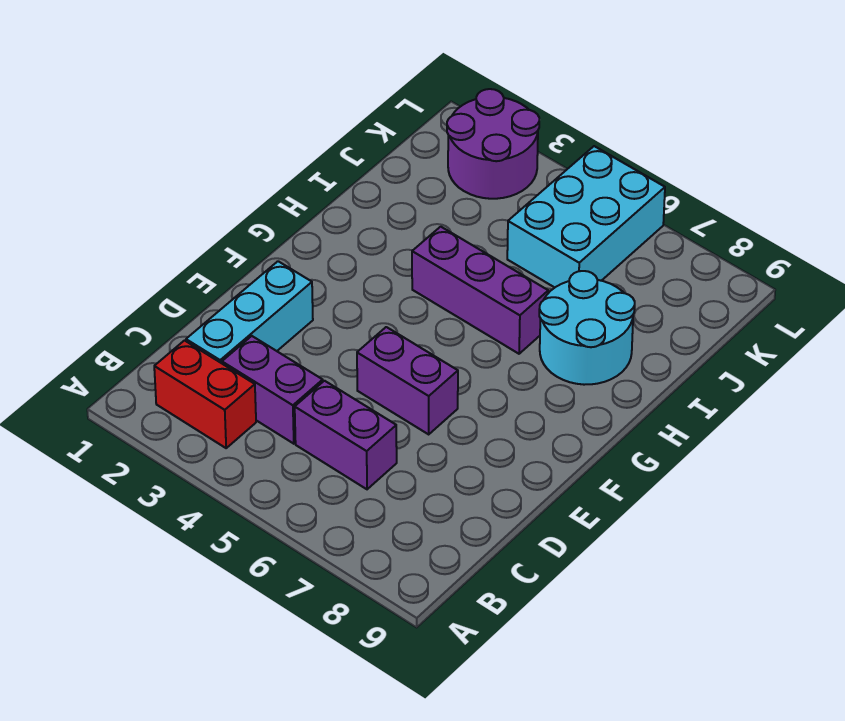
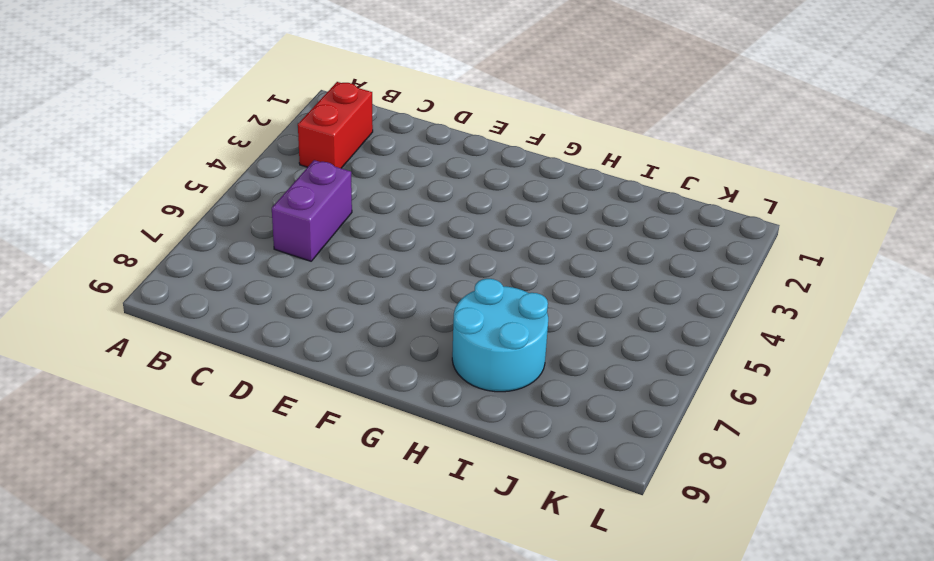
none -> cyan 1x3 brick [186,261,313,363]
none -> purple 1x2 brick [222,336,323,444]

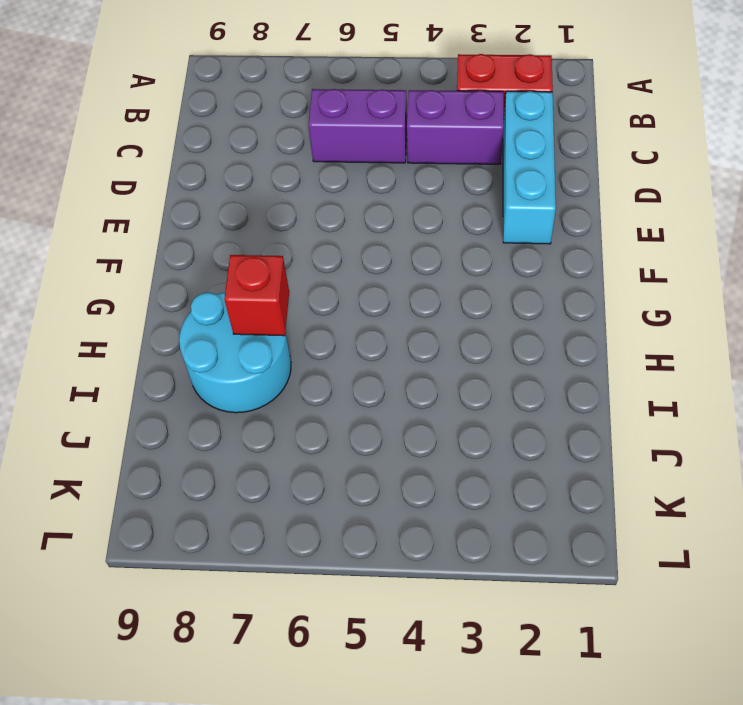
red 1x1 brick [224,255,289,336] -> none
none -> purple 1x2 brick [357,327,458,434]
none -> purple 1x3 brick [412,227,548,354]

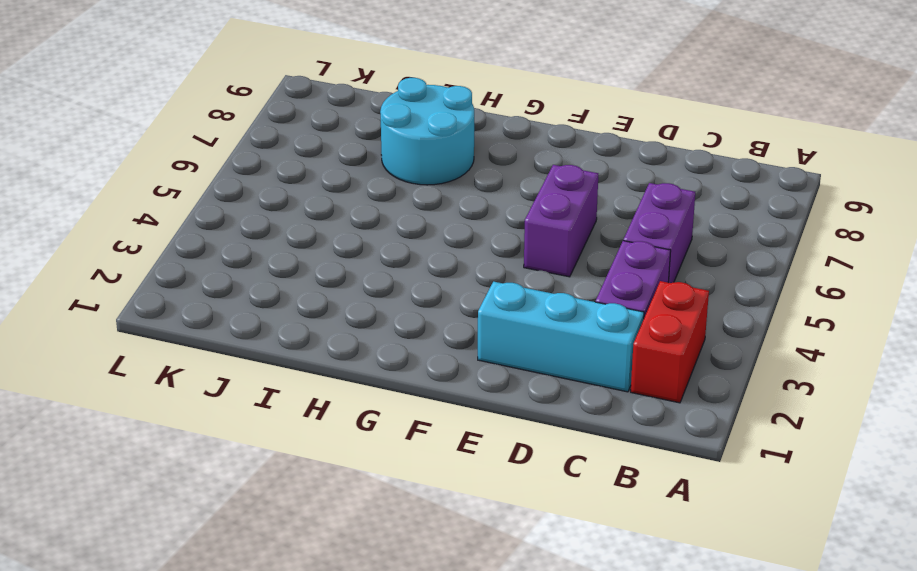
none -> purple 1x3 brick [412,227,548,354]
none -> cyan 2x3 brick [507,146,665,287]

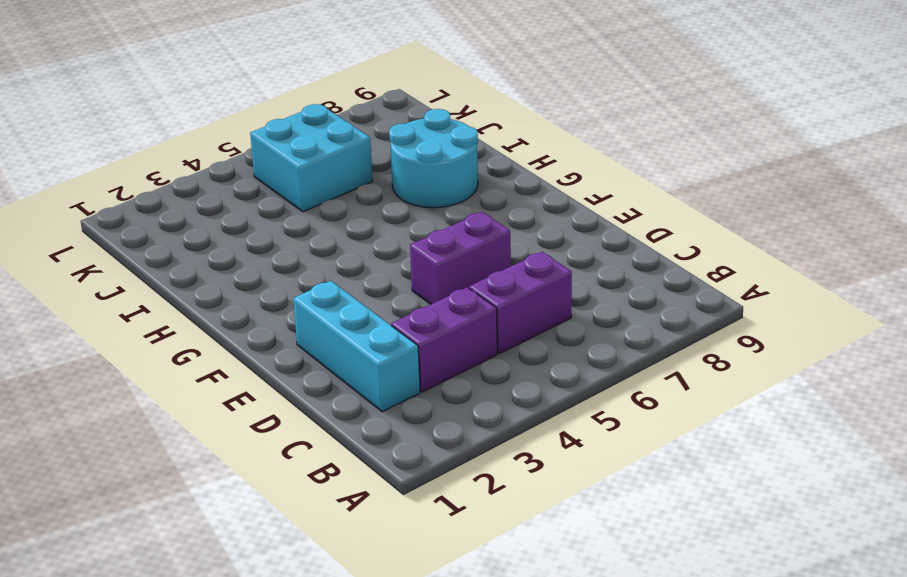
cyan 2x2 brick [250,104,373,212] -> cyan 2x3 brick [507,146,665,287]
none -> red 1x2 brick [154,341,256,448]
none -> purple 1x3 brick [412,227,548,354]

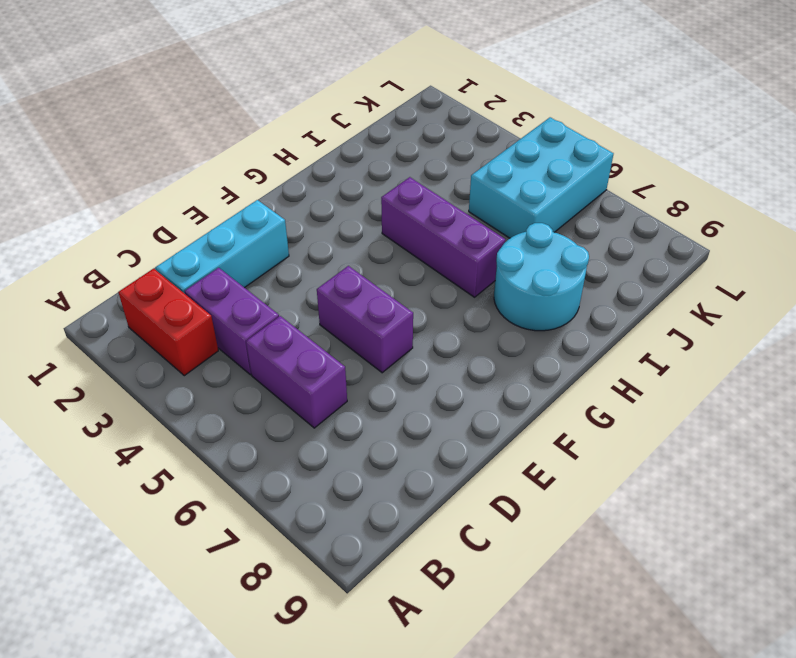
none -> purple 2x2 round brick [447,89,539,199]

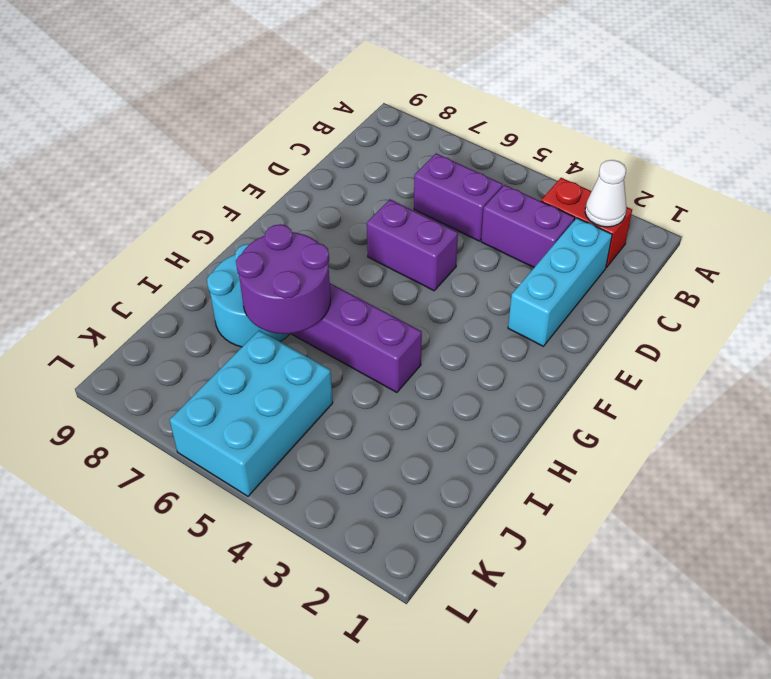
white 1x1 cone [585,160,626,227] -> none
purple 2x2 round brick [236,224,331,334] -> purple 2x2 round brick moved to [447,89,539,199]

